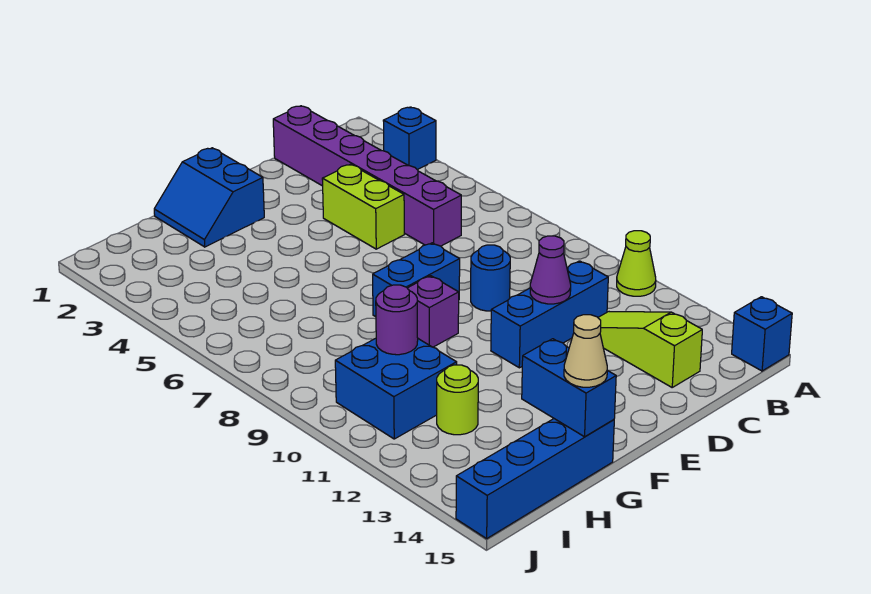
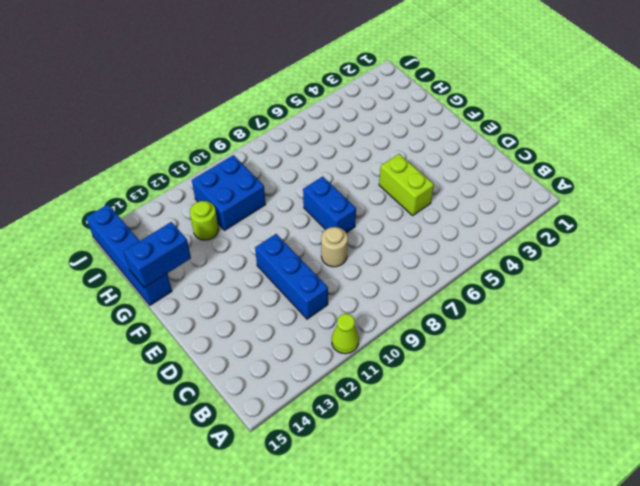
lime 1x2 brick [379,154,434,216] -> lime 1x2 brick turned to [322,164,404,249]
tan 1x1 round brick [321,227,348,267] -> blue 1x1 round brick [471,245,510,311]
none -> blue 1x1 brick [383,107,436,170]
none -> blue 1x1 brick [732,297,792,371]
none -> purple 1x6 brick [273,106,461,246]

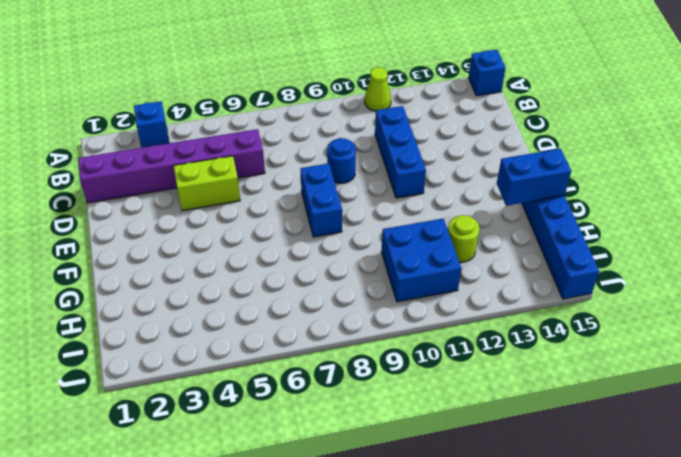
none -> lime 1x3 slope [598,312,702,387]
none -> blue 2x2 slope [154,148,264,247]
none -> purple 1x1 brick [408,276,459,347]

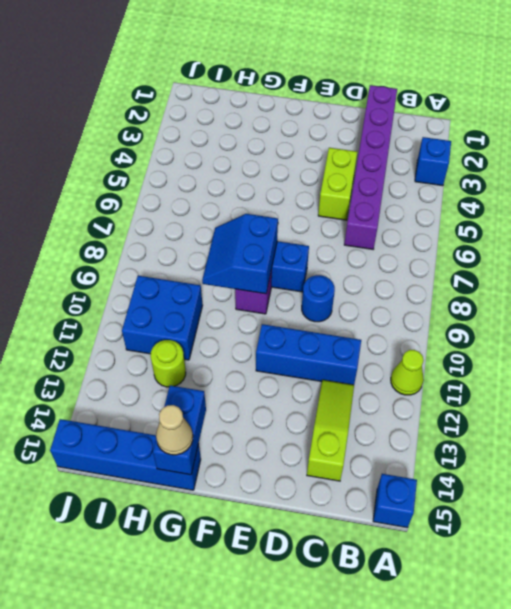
blue 2x2 slope [202,214,278,294] -> blue 2x2 slope moved to [154,148,264,247]
none -> purple 1x1 cone [530,236,571,304]
none -> purple 1x1 round brick [376,285,418,355]

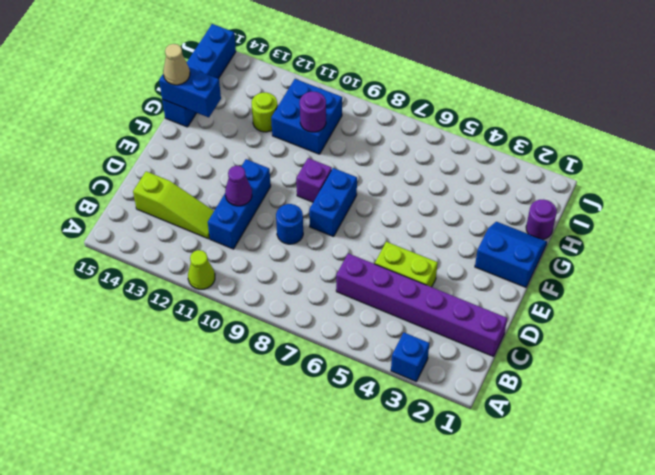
purple 1x1 round brick [526,200,557,240] -> none
none -> blue 1x1 brick [732,297,792,371]

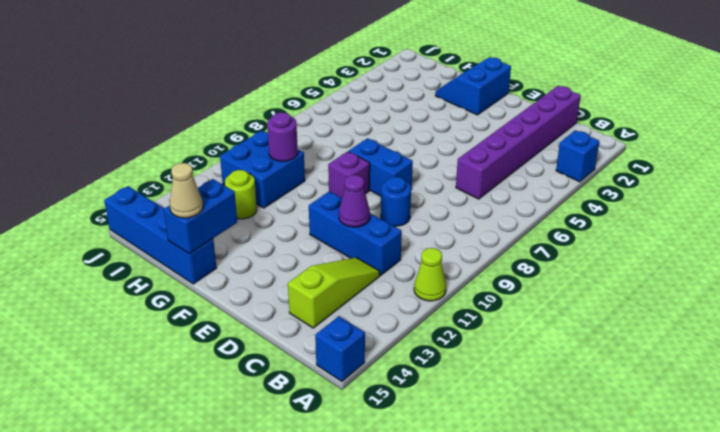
none -> lime 1x2 brick [322,164,404,249]

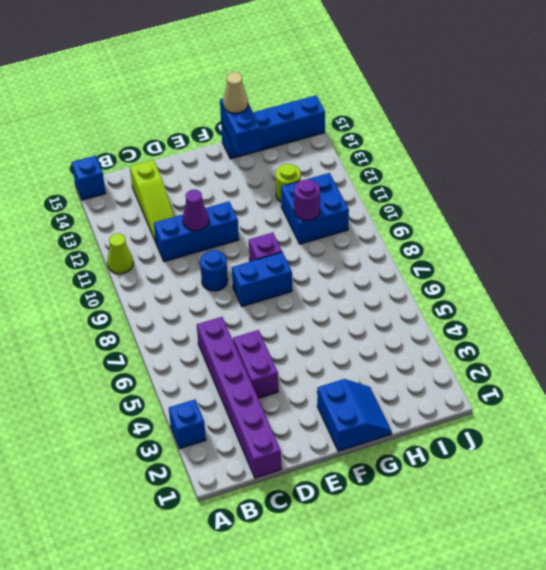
purple 1x2 brick [233,330,278,398] -> lime 1x2 brick [322,164,404,249]

